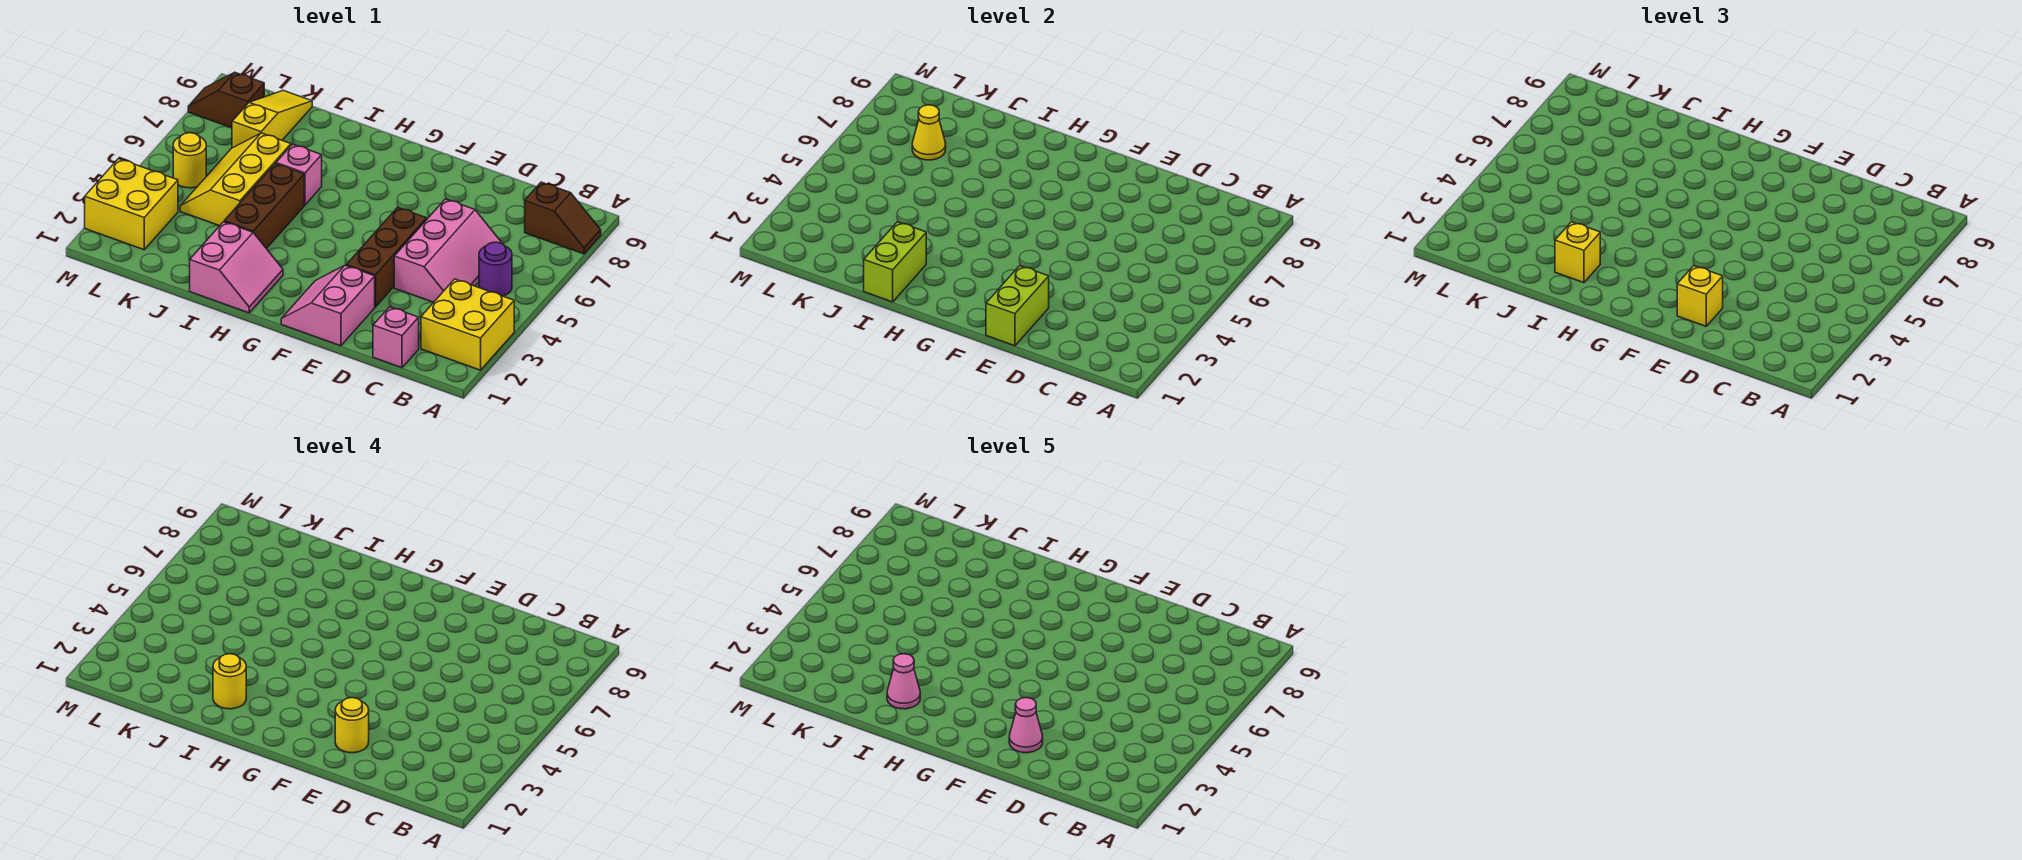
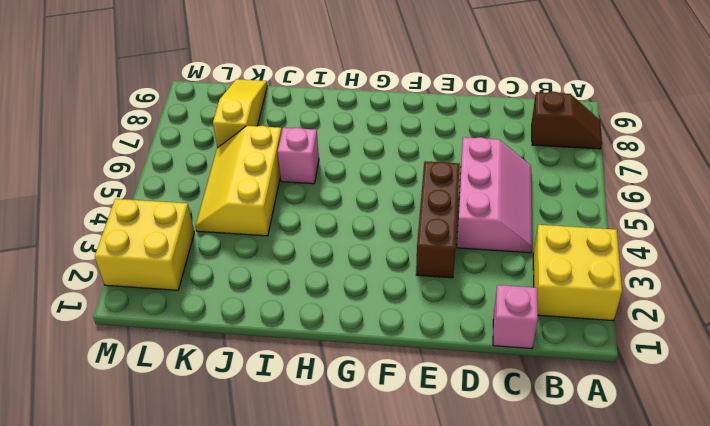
none -> purple 1x1 round brick [479,242,512,296]
none -> pink 2x2 slope [281,265,375,346]
none -> pink 2x2 slope [190,222,283,313]

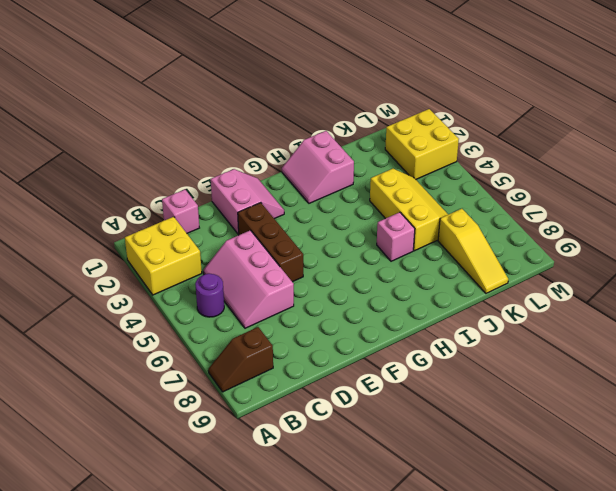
none -> brown 1x3 brick [224,164,304,249]
none -> yellow 1x1 round brick [173,133,206,188]
none -> brown 1x2 slope [188,72,264,128]

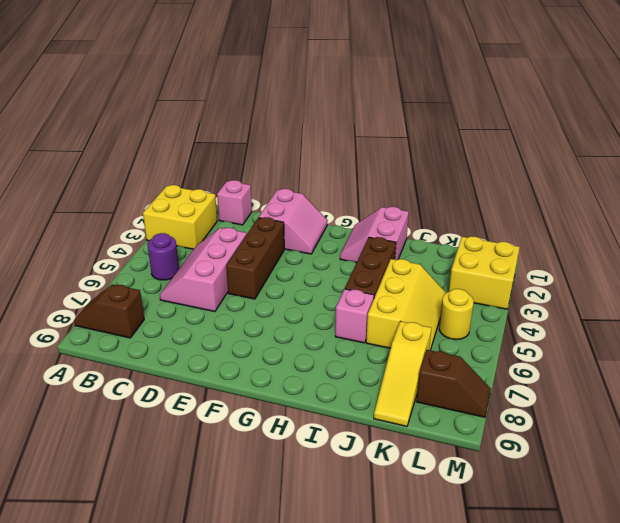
none -> lime 1x2 brick [986,266,1049,346]
none -> lime 1x2 brick [864,222,926,302]
none -> yellow 1x1 cone [912,105,946,160]

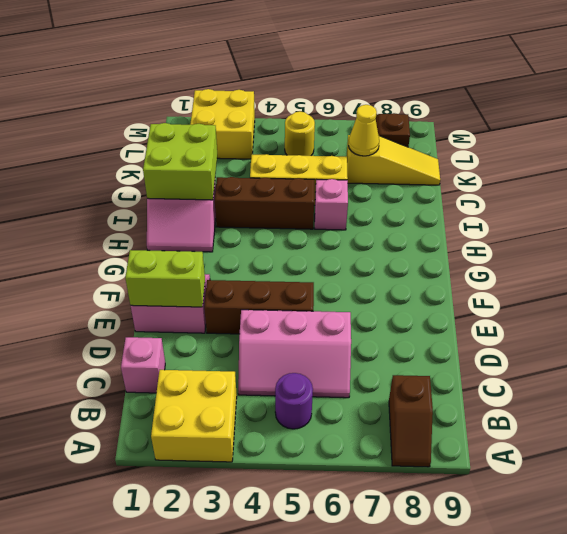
lime 2x2 brick [143,123,217,200] -> lime 1x2 brick [864,222,926,302]
none -> yellow 1x1 brick [1677,266,1723,326]
none -> yellow 1x1 brick [1555,222,1600,283]
none -> yellow 1x1 round brick [335,698,369,753]

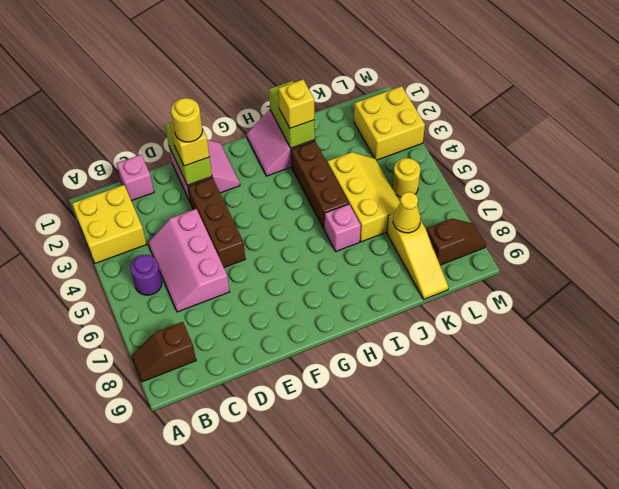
none -> yellow 1x1 round brick [213,654,246,709]
none -> pink 1x1 cone [1009,698,1043,753]
none -> pink 1x1 cone [887,654,920,709]

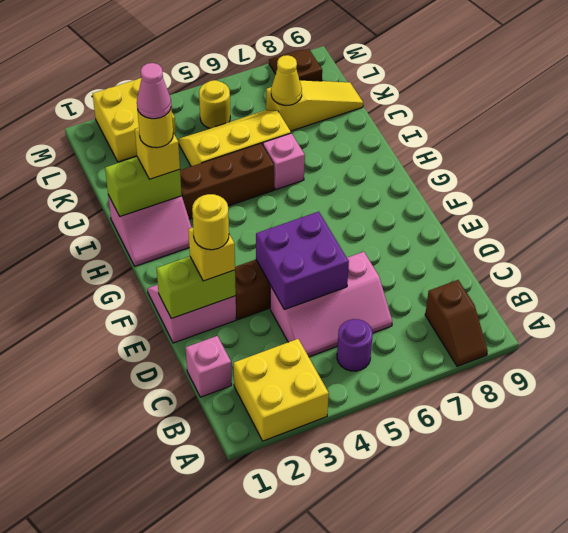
purple 2x2 brick [256,212,349,309] -> none
none -> pink 1x1 cone [1009,698,1043,753]

